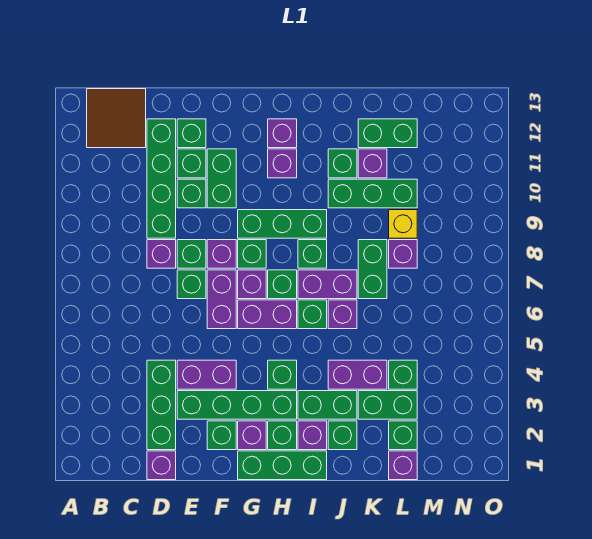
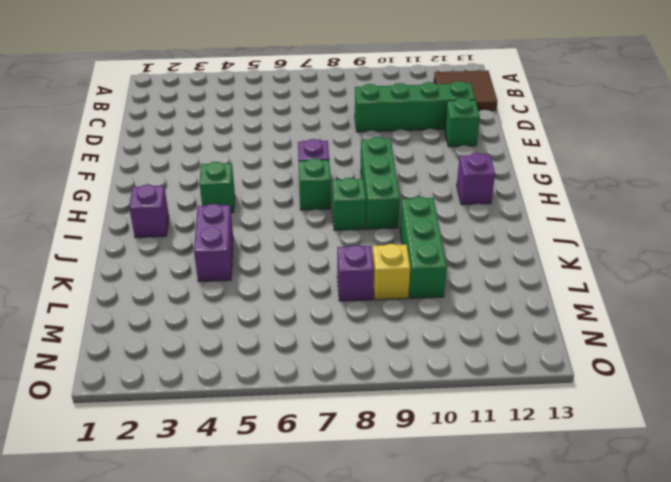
none -> purple 1x1 brick [147,451,176,480]
none -> green 1x3 brick [147,360,176,450]
none -> purple 1x1 brick [147,240,176,268]
none -> green 1x4 brick [177,391,297,419]

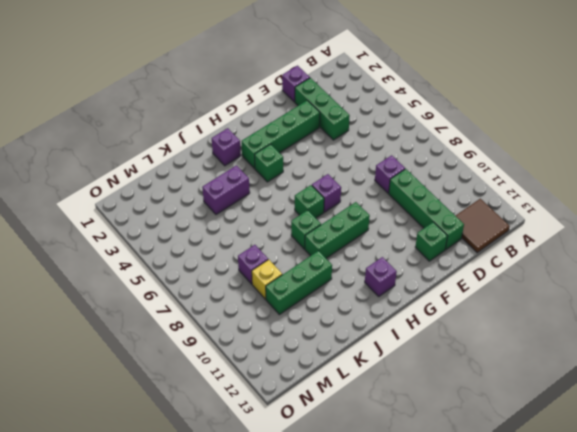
none -> purple 1x2 brick [177,360,236,389]
none -> green 1x1 brick [177,270,206,299]
none -> green 1x1 brick [177,240,206,268]
none -> green 1x1 brick [177,179,206,208]

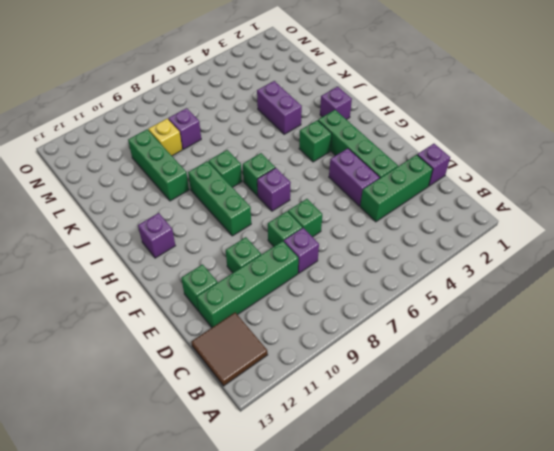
none -> green 1x1 brick [177,149,206,178]
none -> green 1x1 brick [207,421,236,450]
none -> purple 1x2 brick [207,270,236,329]
none -> purple 1x1 brick [207,240,236,268]

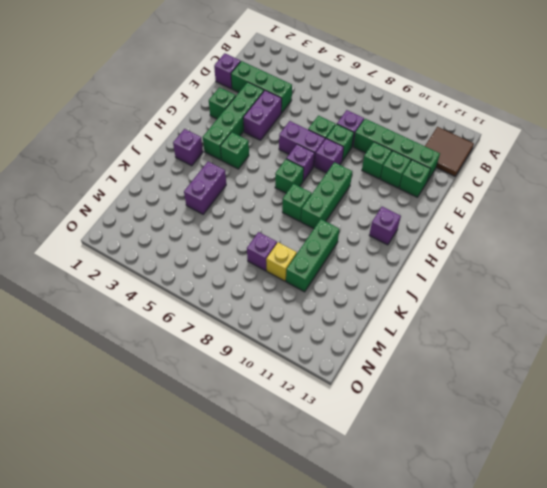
none -> green 1x2 brick [207,149,236,208]
none -> green 1x3 brick [238,451,327,480]
none -> purple 1x1 brick [238,421,266,450]
none -> purple 1x2 brick [238,300,297,329]

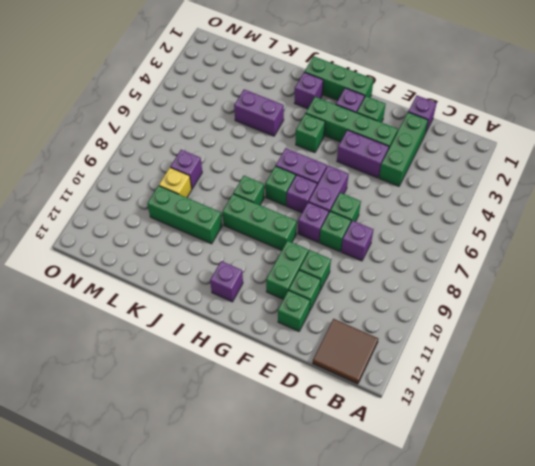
none -> green 1x4 brick [147,119,176,238]
none -> green 1x1 brick [238,240,266,268]
none -> green 1x1 brick [268,421,297,450]
none -> purple 1x1 brick [268,149,297,178]

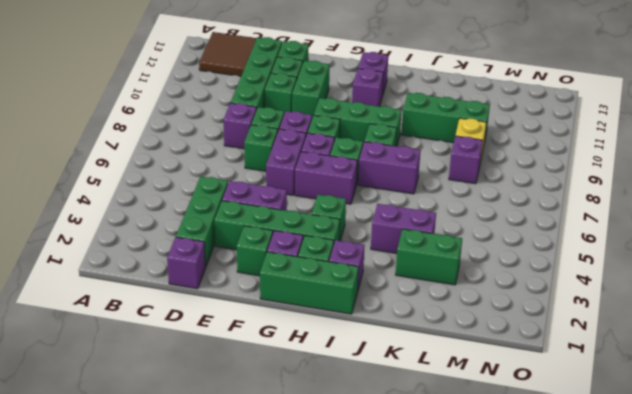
none -> green 1x2 brick [298,391,357,419]
none -> green 1x1 brick [298,300,327,329]
none -> green 1x1 brick [328,421,357,450]
none -> purple 1x1 brick [328,300,357,329]

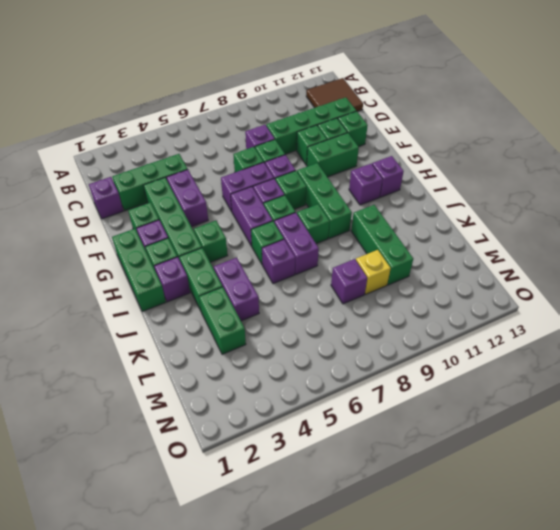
none -> green 1x1 brick [328,421,357,450]
none -> green 1x1 brick [328,149,357,178]
none -> green 1x2 brick [358,240,387,299]
none -> purple 1x1 brick [358,149,387,178]

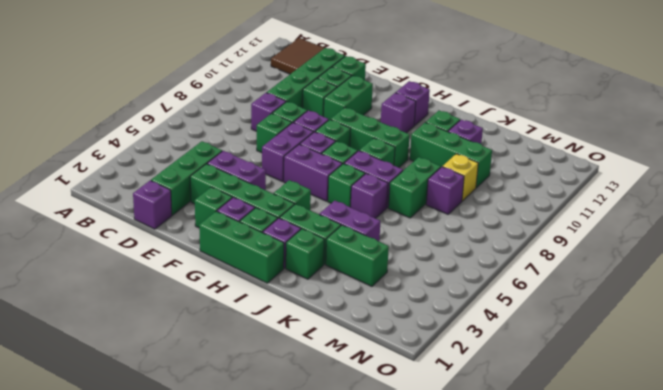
none -> green 1x2 brick [358,119,417,148]
none -> purple 1x1 brick [389,451,417,480]
none -> green 1x1 brick [389,421,417,450]
none -> green 1x1 brick [389,360,417,389]

